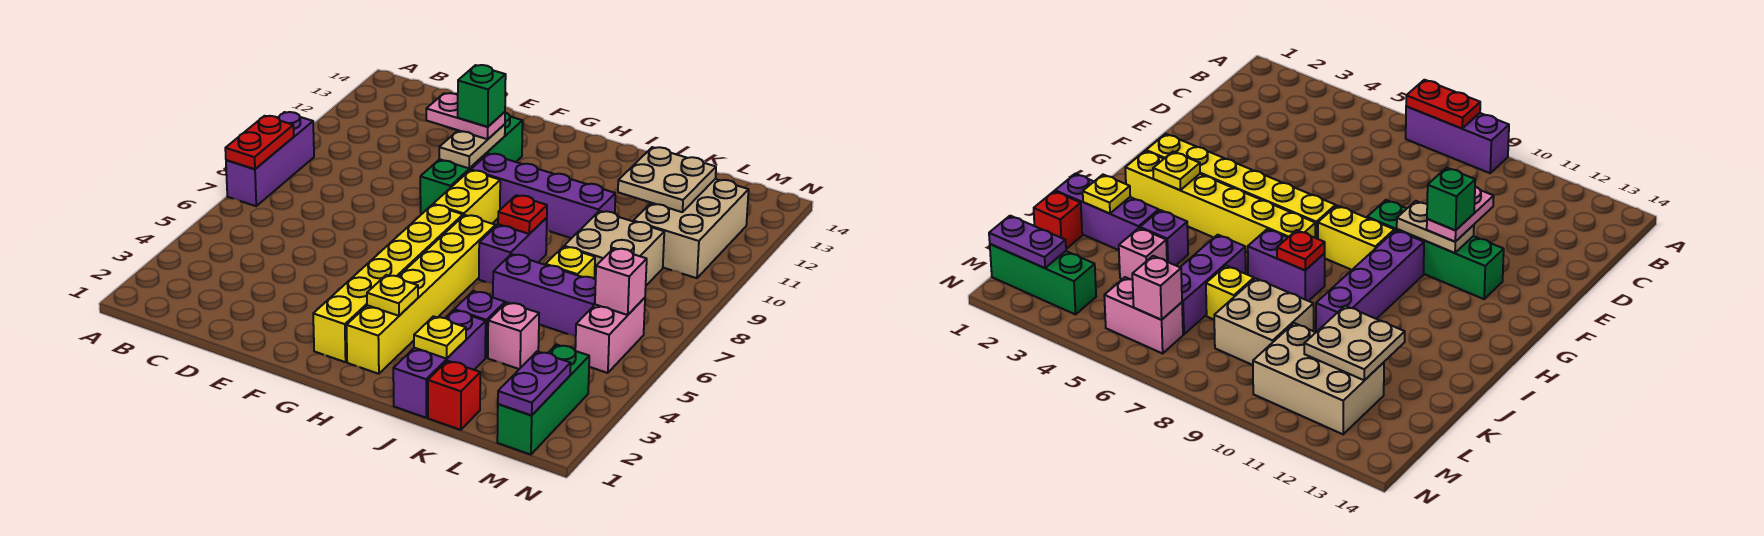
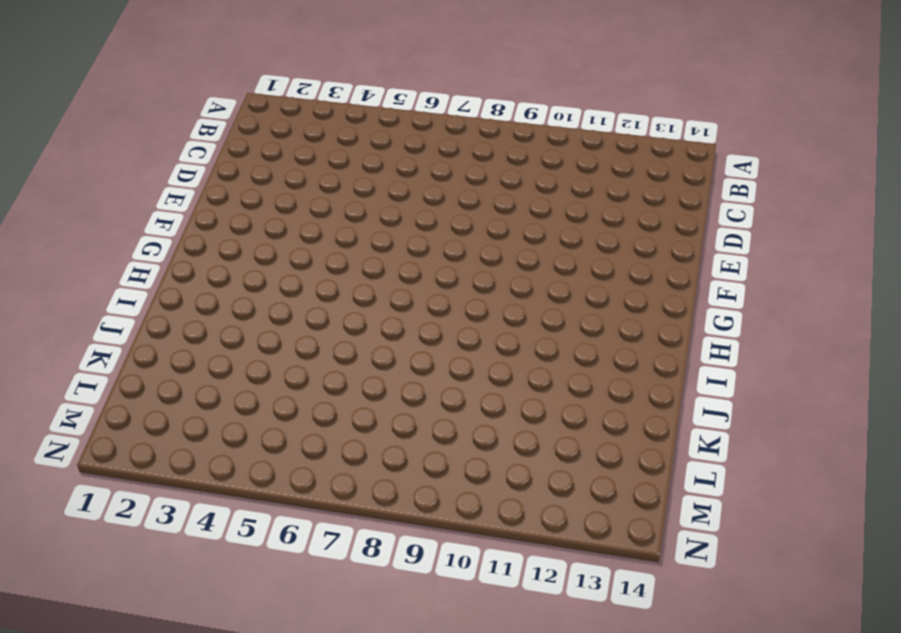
none -> purple 1x3 brick [226,112,314,206]
none -> green 1x4 brick [420,113,523,214]
none -> yellow 1x6 brick [313,205,463,362]

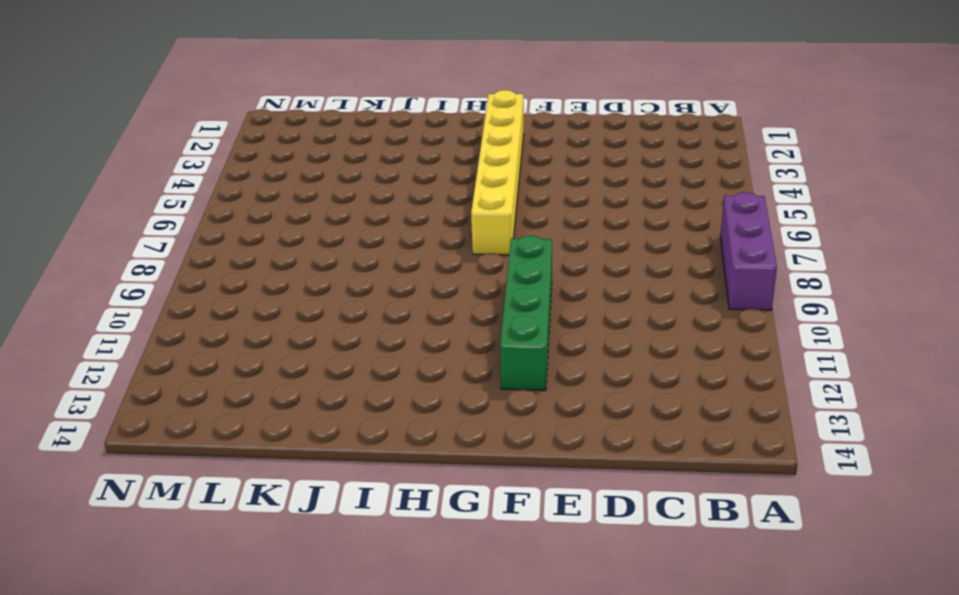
none -> yellow 1x2 brick [433,170,500,224]
none -> purple 1x4 brick [471,154,615,238]
none -> yellow 1x6 brick [346,215,496,374]

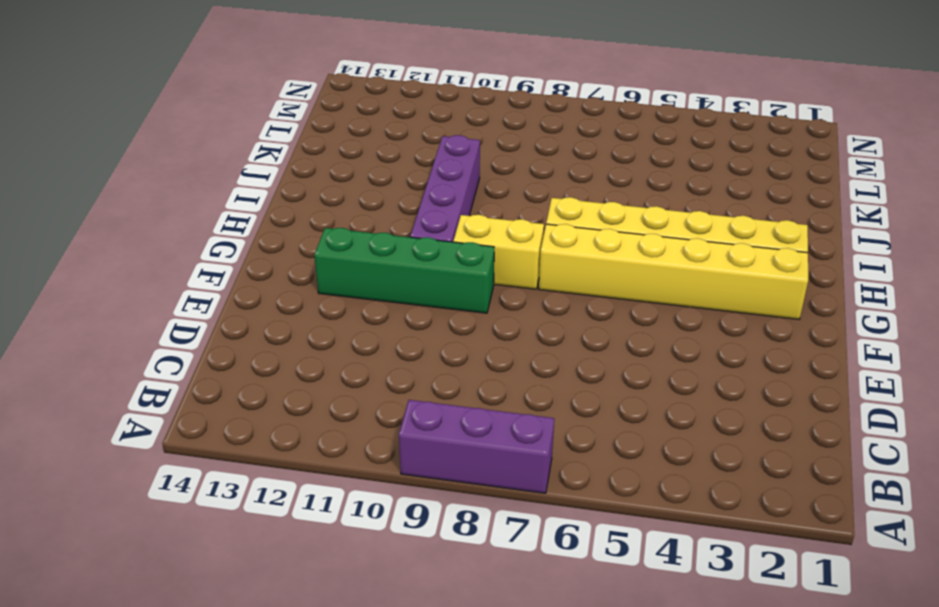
none -> purple 1x2 brick [479,218,547,284]
none -> purple 1x3 brick [393,310,486,418]
none -> purple 1x1 brick [454,291,505,358]

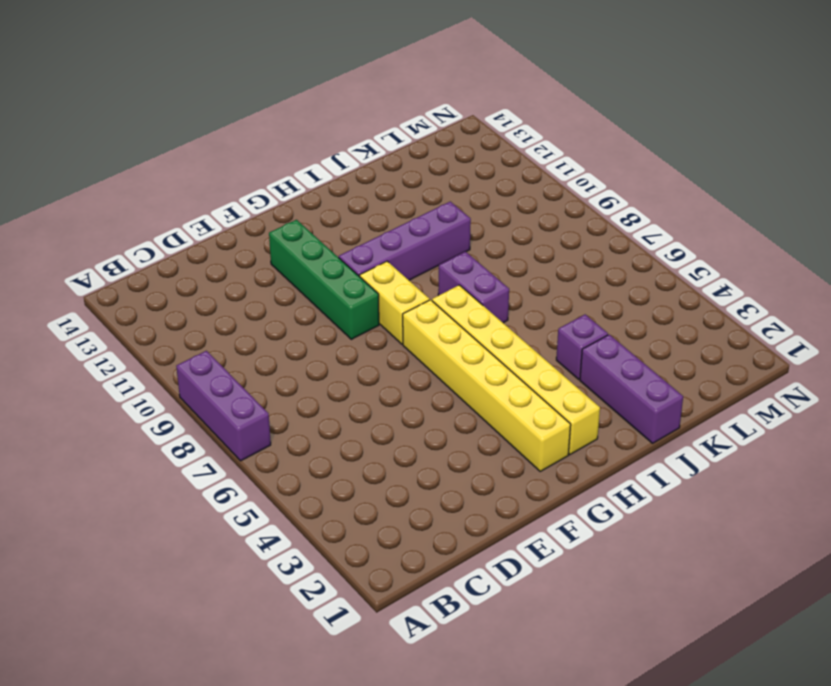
none -> purple 1x3 brick [493,254,596,337]
none -> red 1x1 brick [428,361,480,430]
none -> pink 1x1 brick [488,302,539,369]

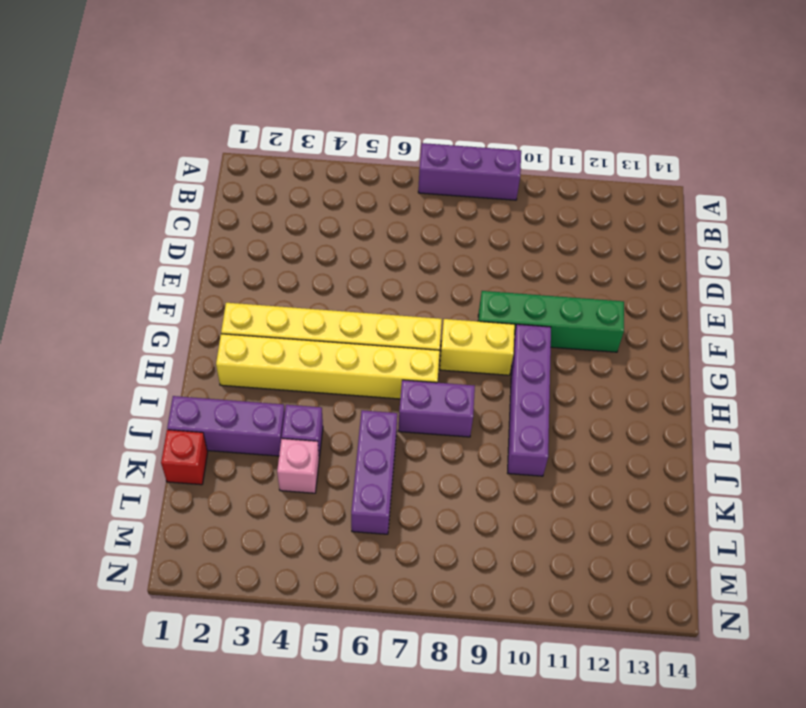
none -> yellow 1x1 brick [546,247,595,279]
none -> tan 2x2 brick [564,211,664,285]
none -> tan 2x3 brick [633,179,749,278]

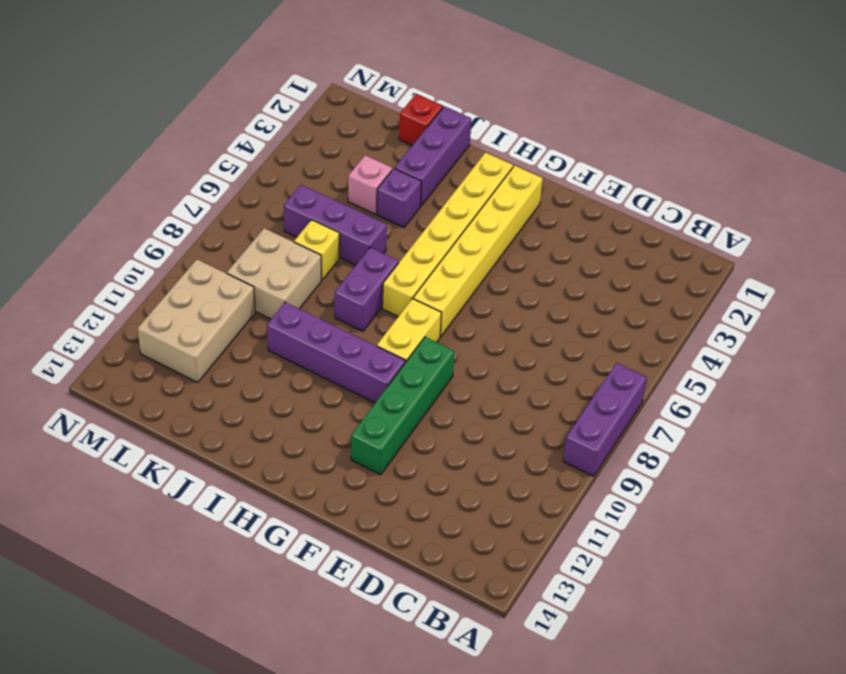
none -> green 1x3 brick [497,345,589,455]
none -> pink 1x2 brick [575,298,645,373]
none -> red 1x2 plate [225,116,294,169]

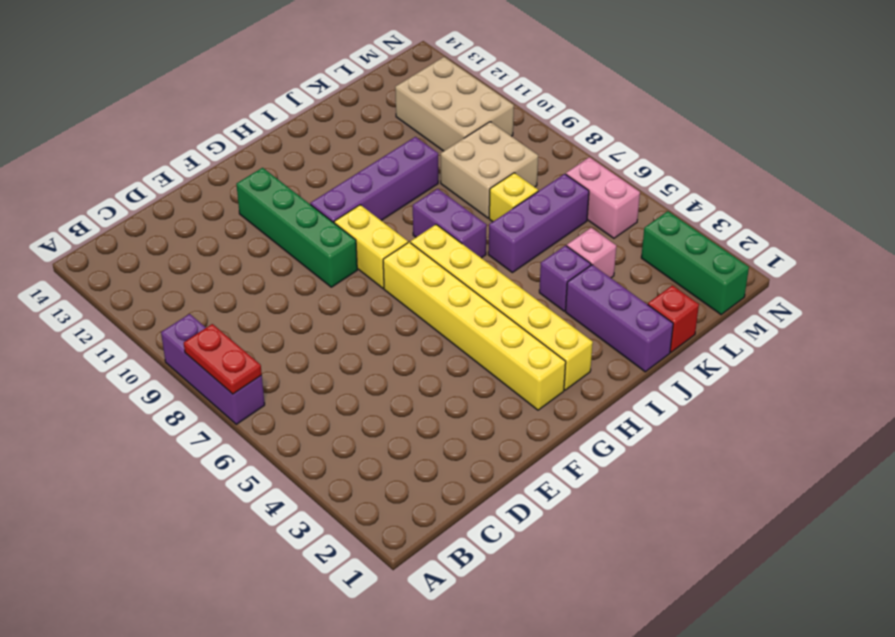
none -> tan 1x2 plate [439,124,505,168]
none -> yellow 1x1 plate [367,275,418,316]
none -> red 1x1 plate [498,195,547,234]

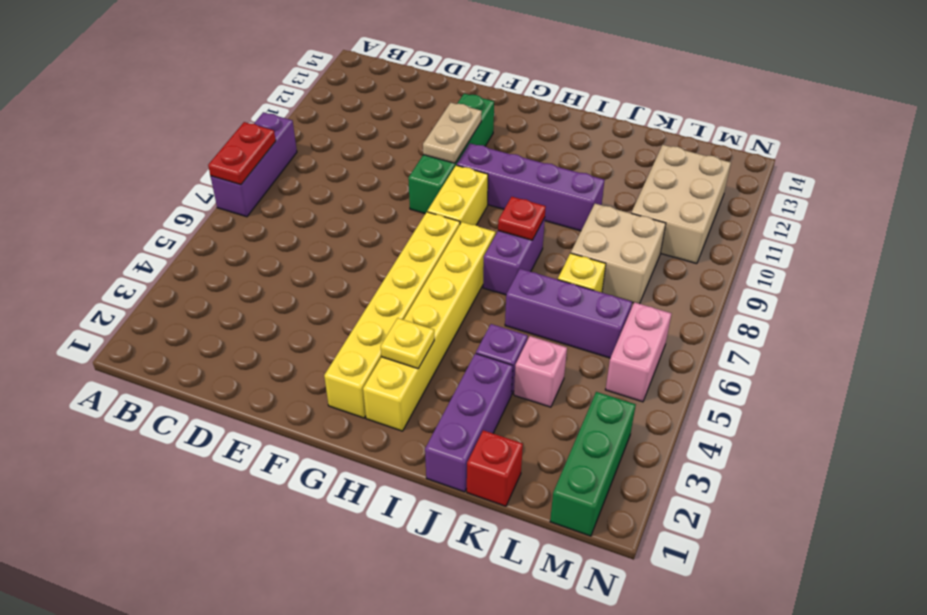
none -> yellow 1x1 plate [414,316,466,359]
none -> tan 2x2 plate [618,147,716,212]
none -> purple 1x2 plate [498,351,571,415]

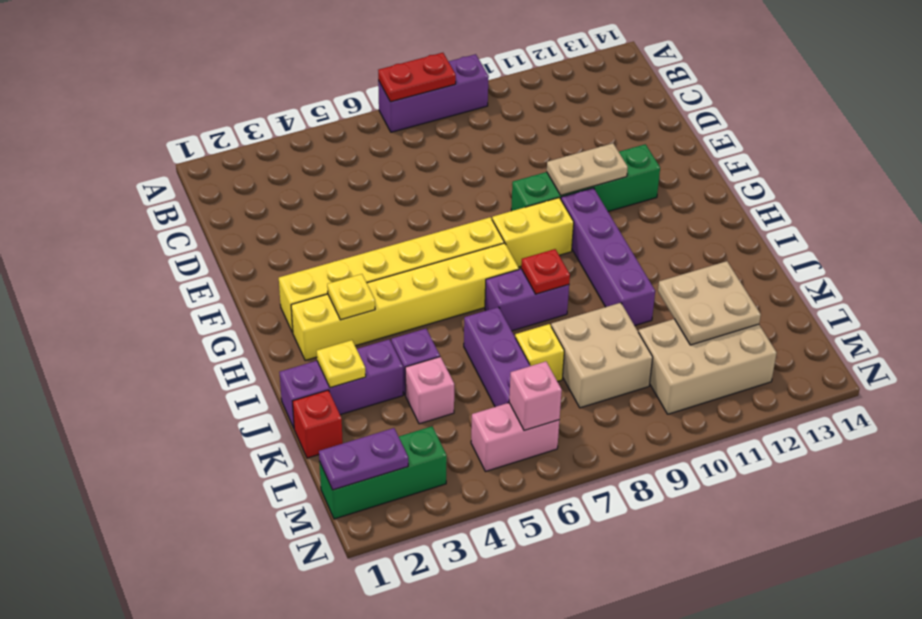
none -> pink 1x2 plate [426,93,505,139]
none -> green 1x1 brick [458,65,506,127]

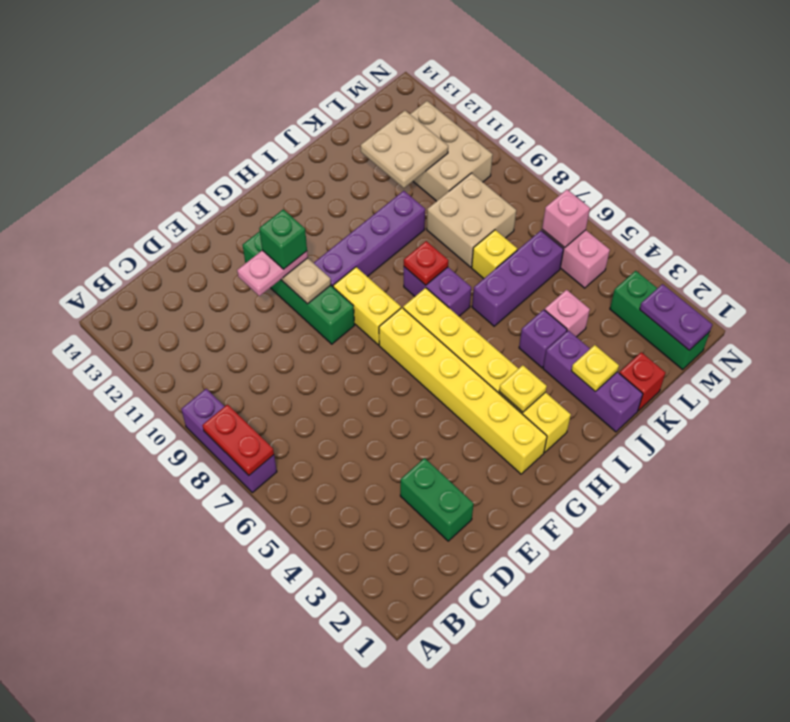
green 1x2 brick [400,458,474,541] -> none

